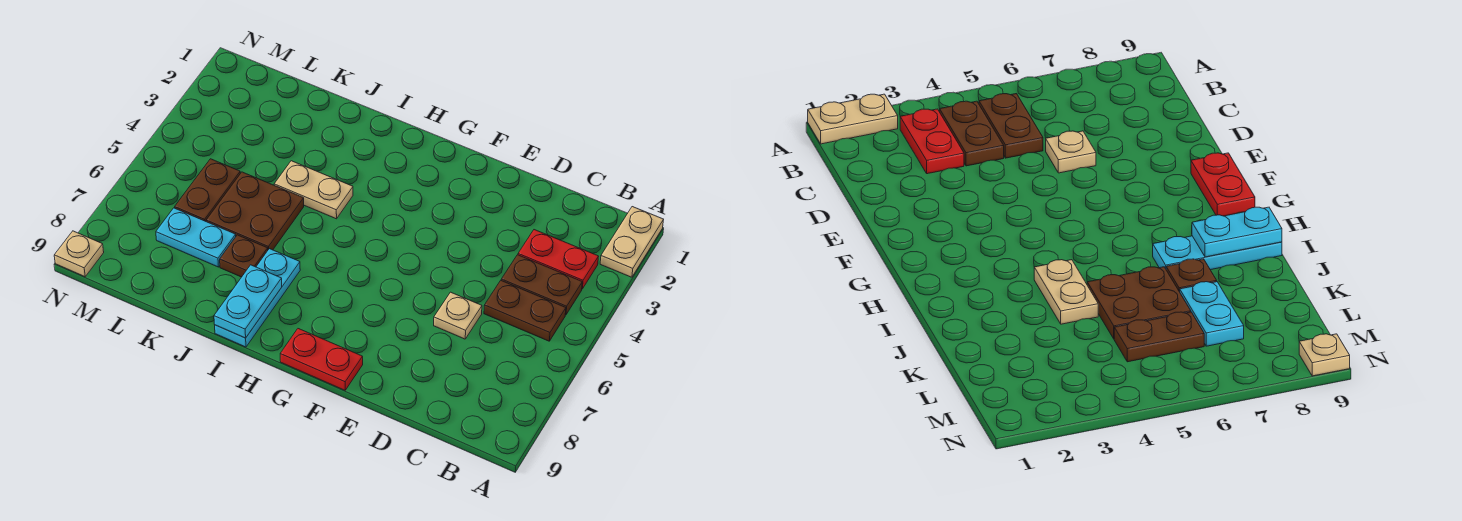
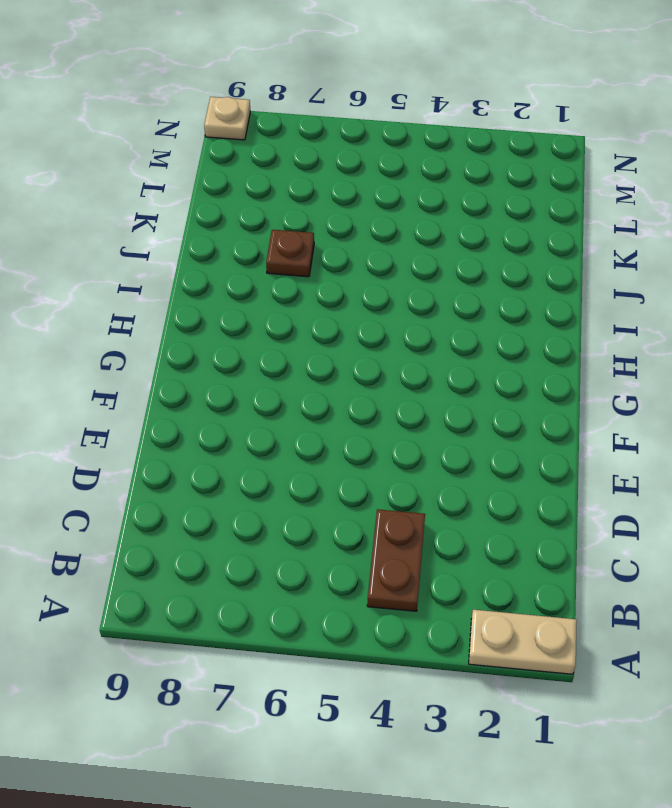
none -> red 1x2 plate [518,230,599,289]
none -> brown 1x2 plate [484,281,566,341]
none -> tan 1x1 plate [434,292,482,339]

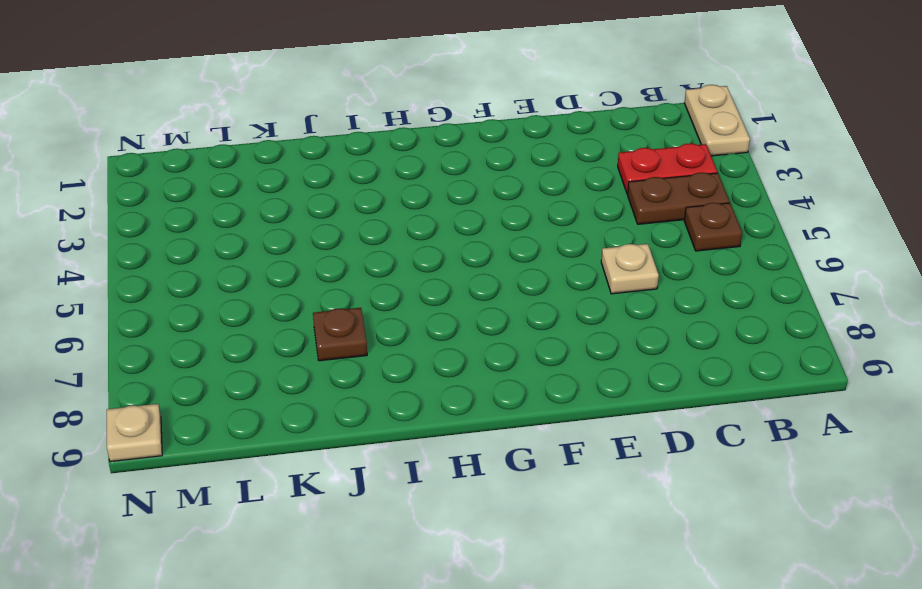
brown 1x1 plate [684,203,742,251] -> brown 1x2 plate [484,281,566,341]
none -> red 1x2 plate [280,329,363,390]
none -> tan 1x2 plate [274,161,353,219]
none -> cyan 1x3 plate [215,249,300,347]

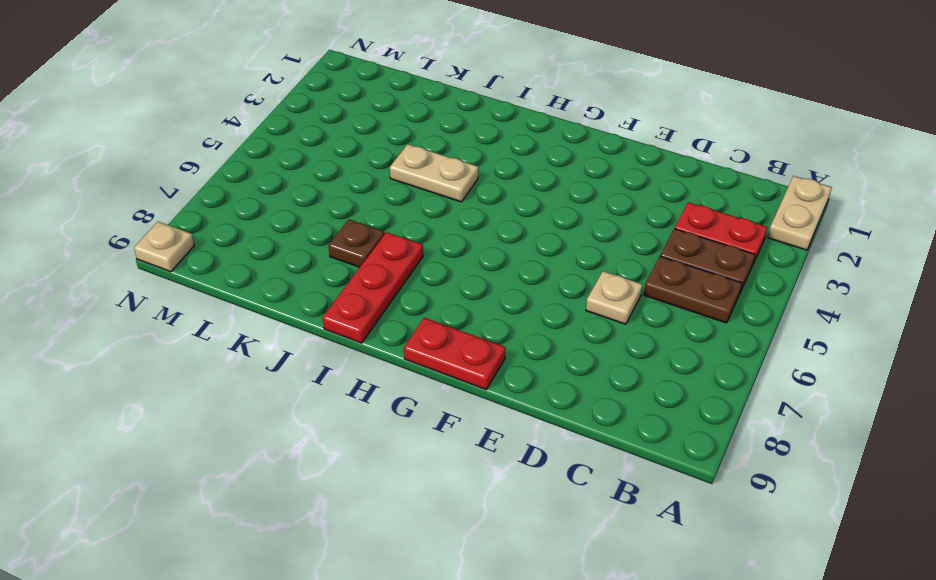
red 1x3 plate [323,232,423,343] -> cyan 1x3 plate [215,249,300,347]
none -> brown 2x2 plate [206,172,304,250]
none -> cyan 1x2 plate [156,208,236,267]
none -> brown 1x2 plate [175,159,240,221]

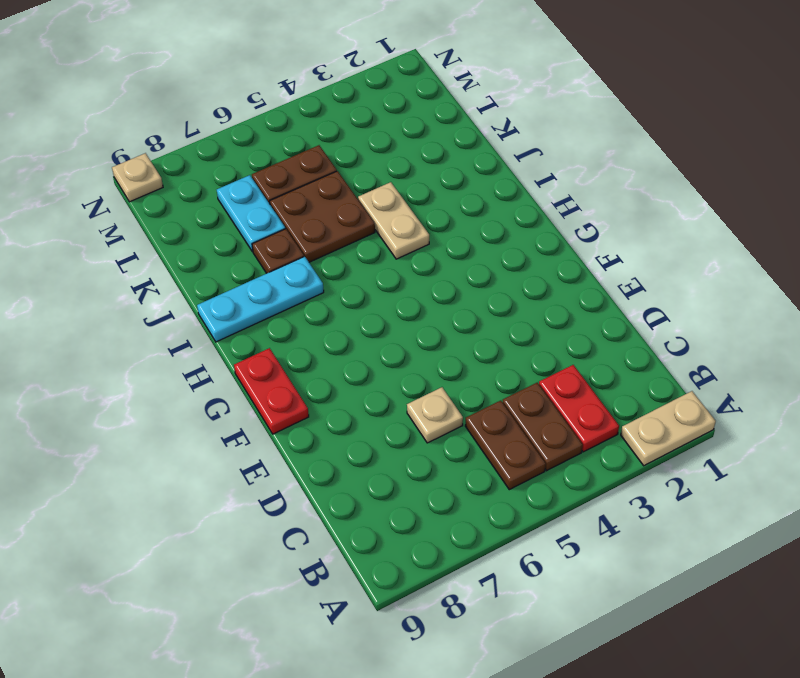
none -> cyan 1x2 plate [214,265,282,338]

